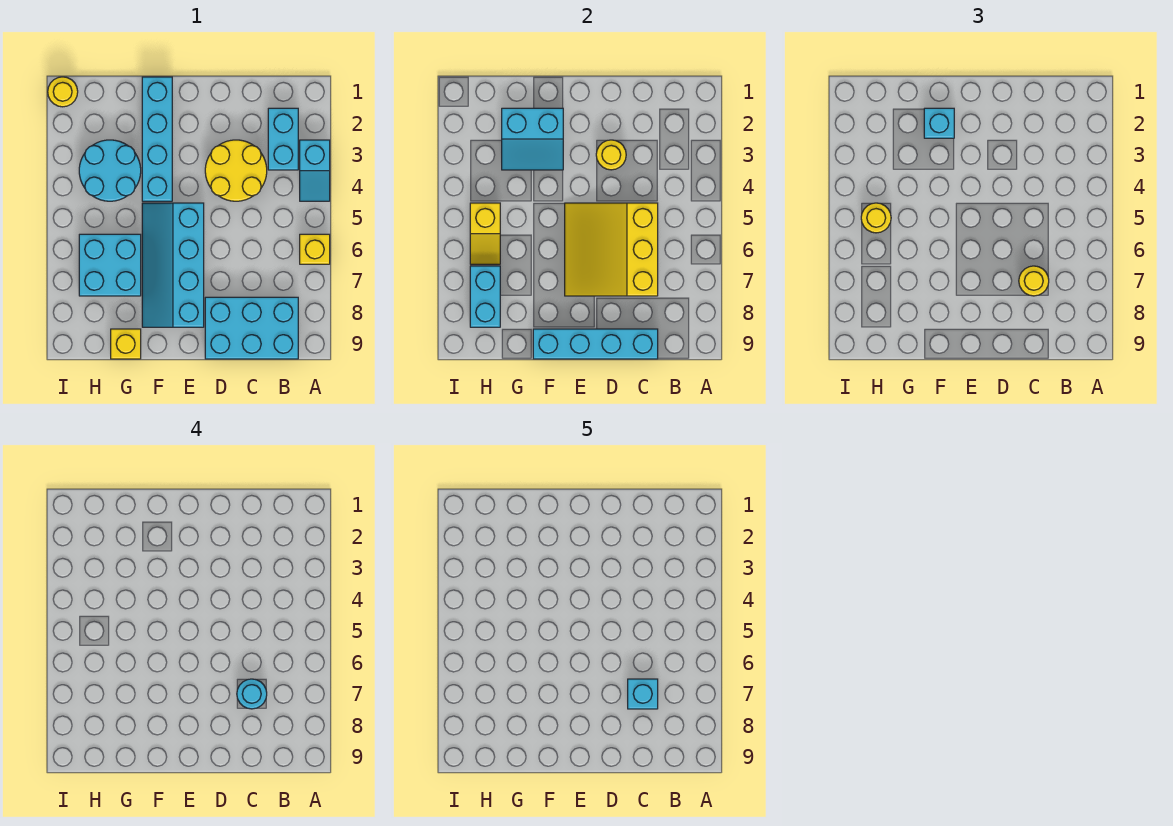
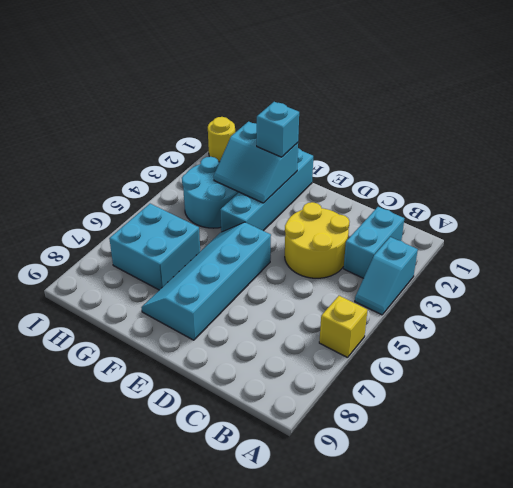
none -> cyan 2x3 brick [205,297,298,359]
none -> yellow 1x1 brick [111,329,141,359]
none -> yellow 3x3 slope [565,203,658,296]

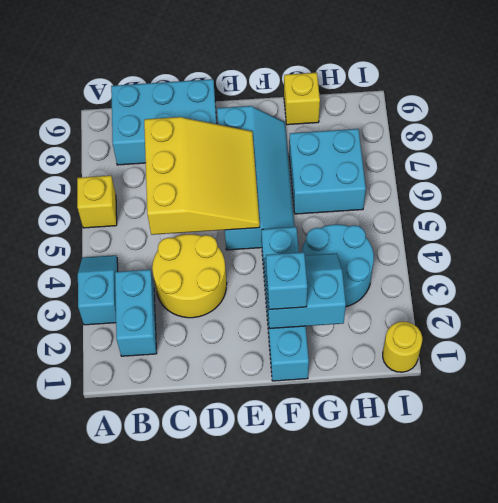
none -> cyan 1x4 brick [533,329,658,359]
none -> yellow 1x1 round brick [596,140,626,170]
none -> yellow 1x2 slope [470,203,500,264]

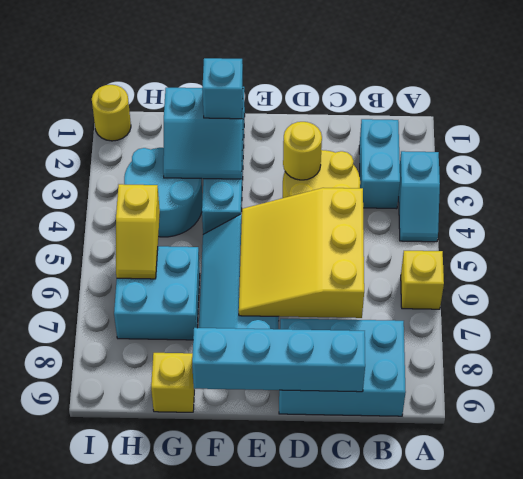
none -> cyan 1x2 brick [470,266,500,327]
none -> yellow 1x1 round brick [1019,266,1049,296]
none -> yellow 1x1 round brick [861,203,891,233]

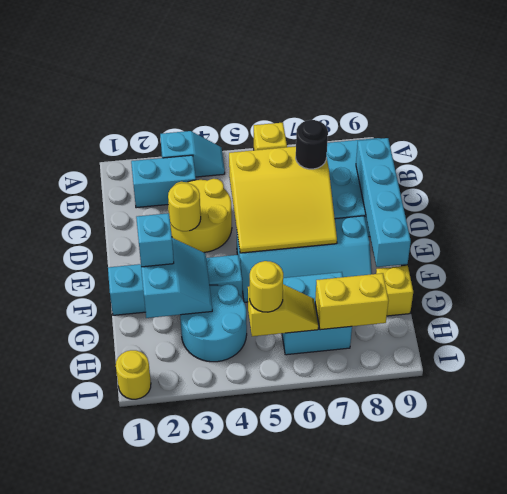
black 1x1 round brick [296,120,328,169] -> yellow 1x1 round brick [1019,266,1049,296]
yellow 1x2 brick [315,273,389,330] -> cyan 1x2 brick [470,266,500,327]
none -> cyan 1x1 round brick [237,679,267,709]
none -> cyan 1x1 brick [628,679,658,709]

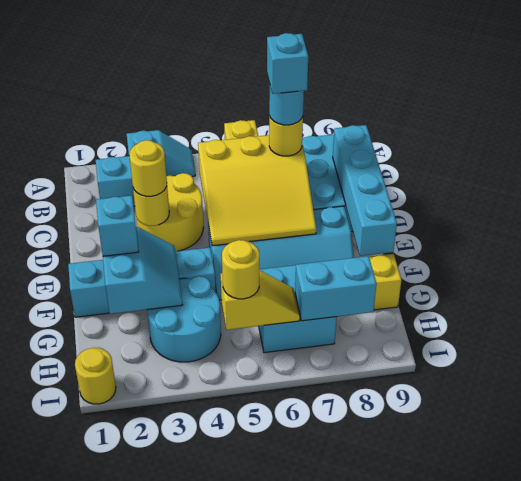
yellow 1x1 round brick [129,140,167,196] -> none

